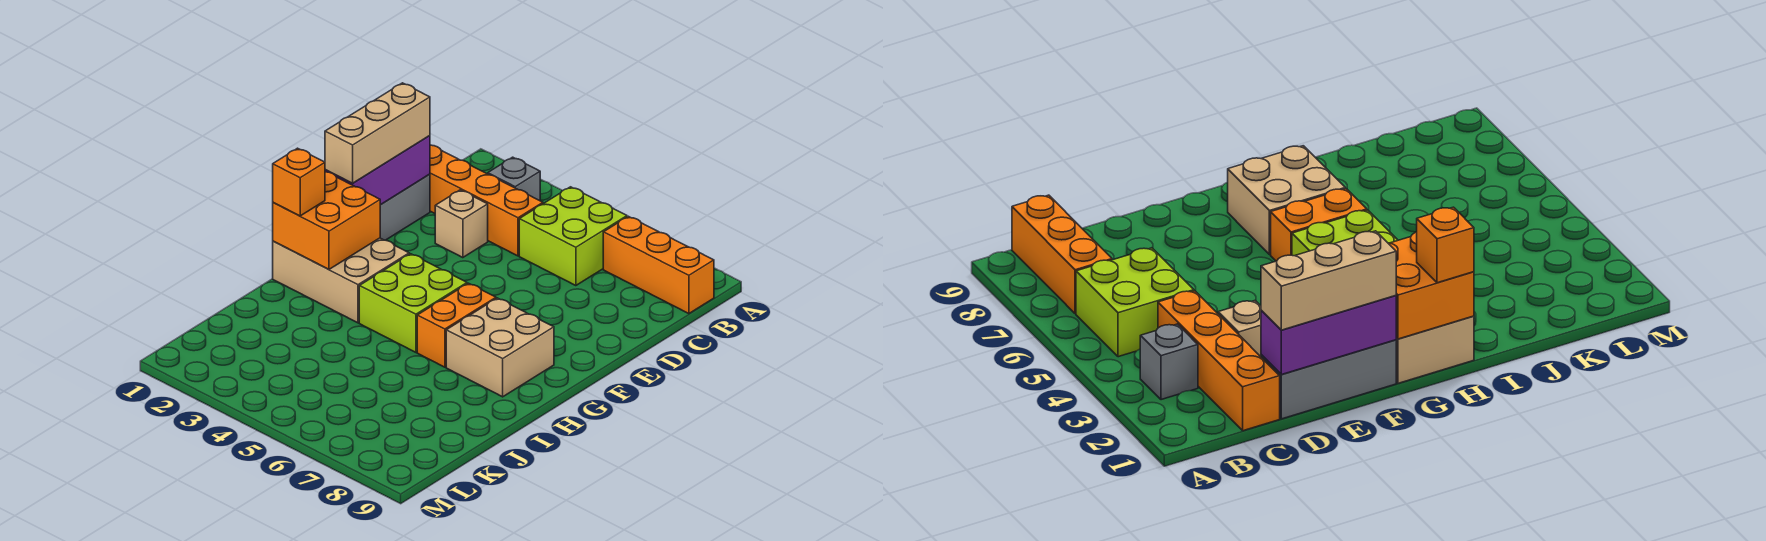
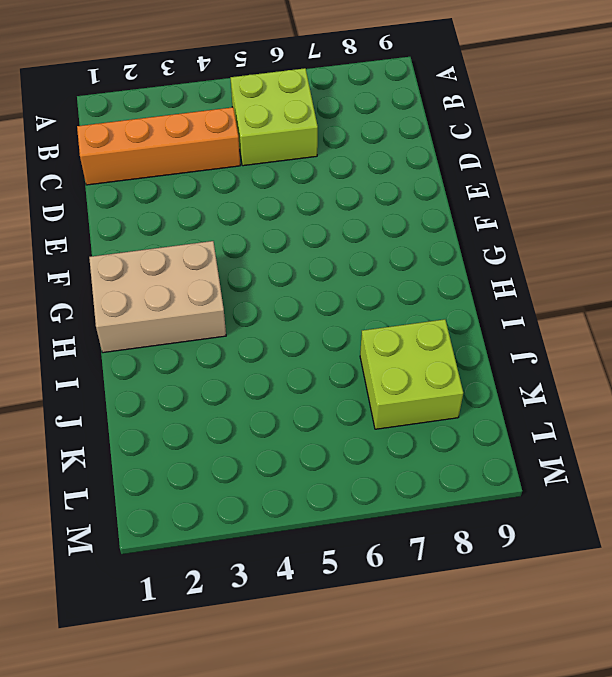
lime 2x2 brick [360,319,463,429] -> lime 2x2 brick moved to [359,254,467,352]
none -> grey 1x1 brick [488,157,540,201]
none -> orange 1x3 brick [603,216,714,314]
none -> grey 1x3 brick [380,174,430,240]

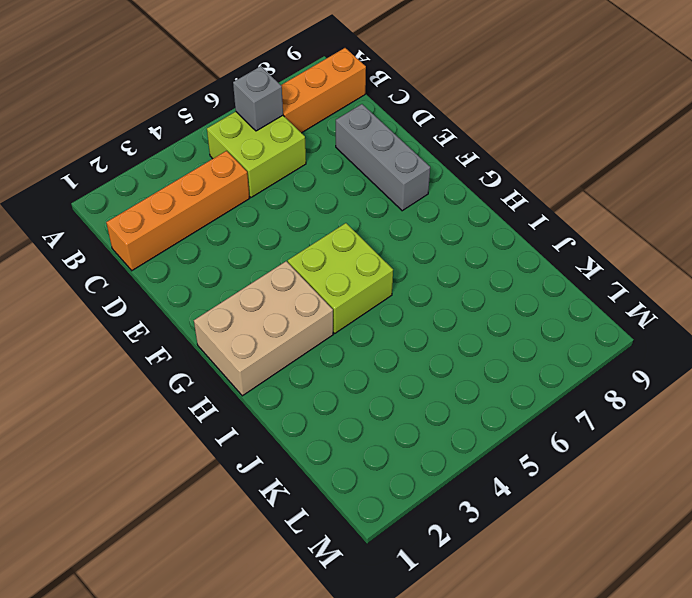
grey 1x1 brick [233,66,283,131] -> grey 1x1 brick moved to [488,157,540,201]
grey 1x3 brick [336,104,430,211] -> grey 1x3 brick moved to [380,174,430,240]
none -> tan 1x1 brick [435,190,488,258]
none -> orange 1x2 brick [417,283,496,367]
none -> tan 2x2 brick [446,298,554,397]

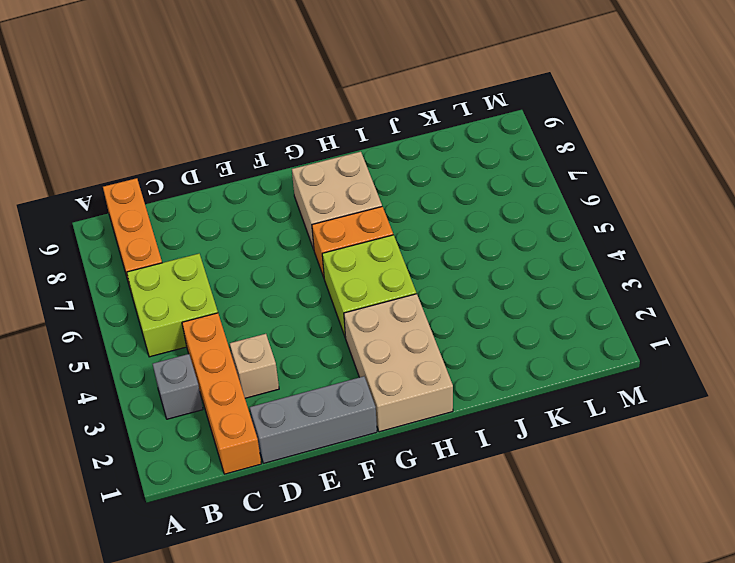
none -> purple 1x3 brick [325,136,430,205]
none -> orange 2x2 brick [273,171,380,269]
none -> tan 1x3 brick [325,83,430,183]

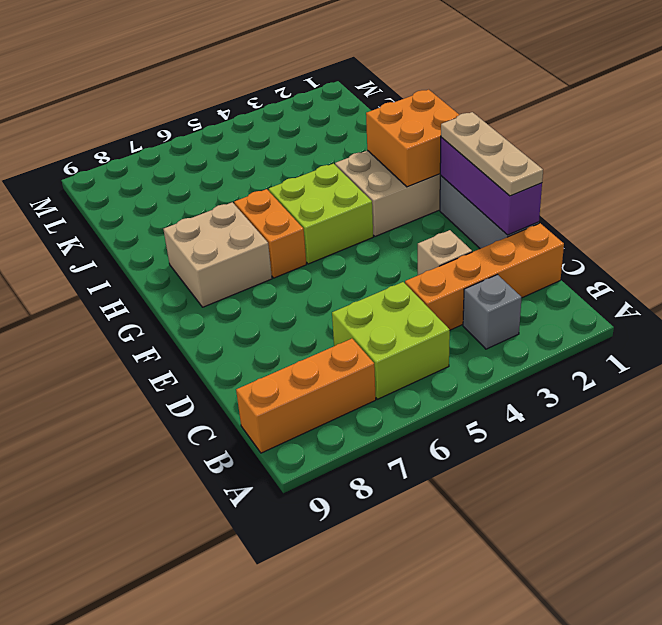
tan 1x3 plate [441,112,543,196] -> tan 1x3 brick [325,83,430,183]
none -> orange 1x1 brick [273,148,325,216]

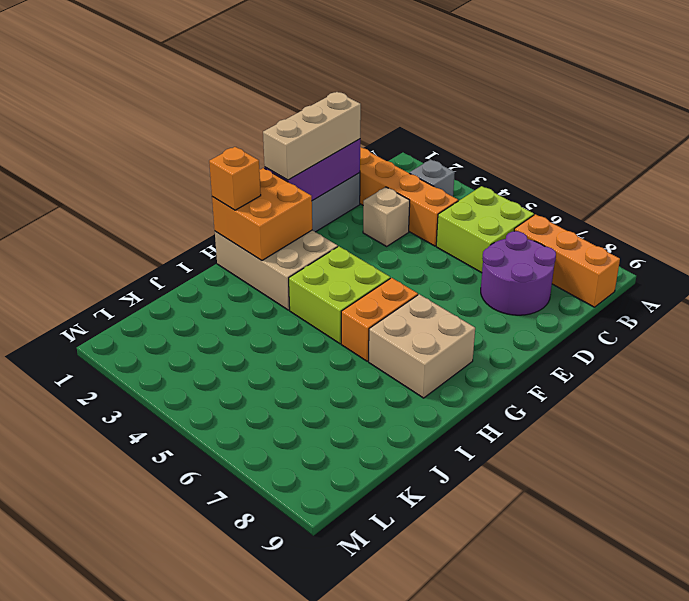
purple 2x2 round brick [481,231,556,315] -> none

